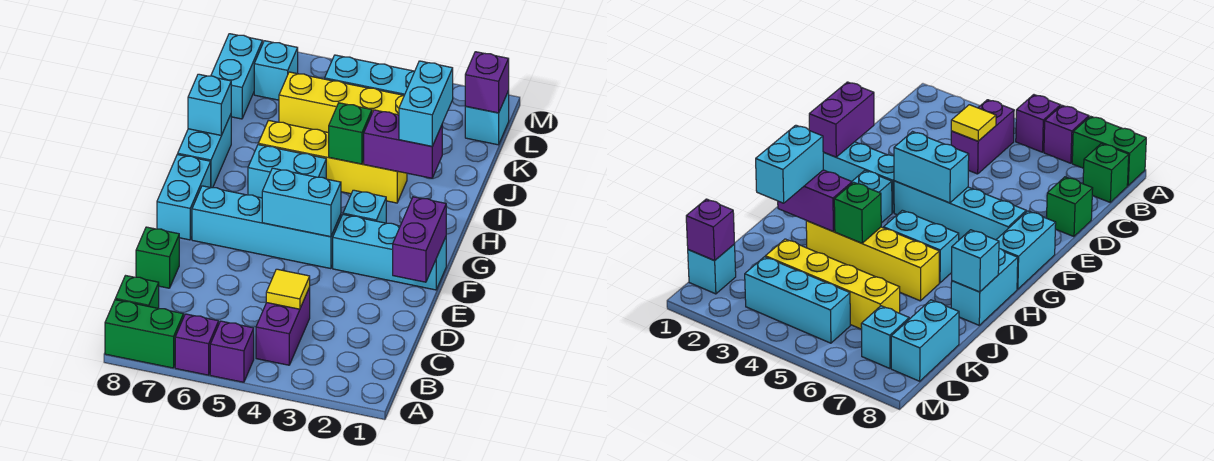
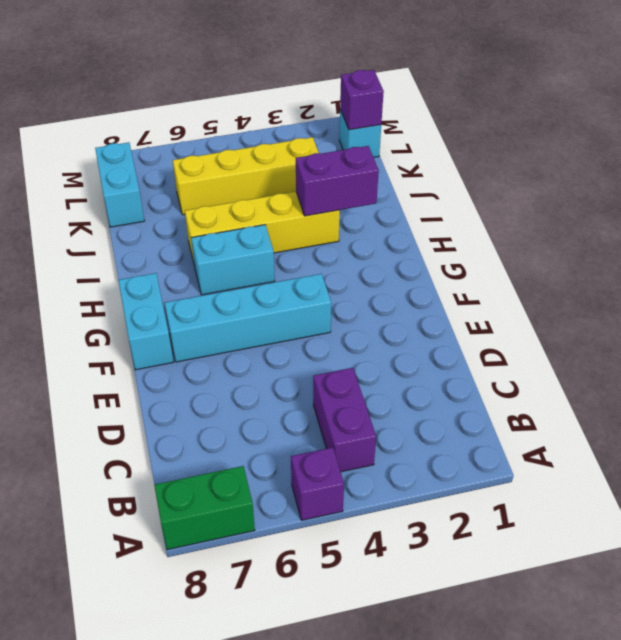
none -> purple 1x1 brick [175,314,219,375]
none -> green 1x1 brick [115,276,159,308]
none -> green 1x1 brick [136,227,179,288]

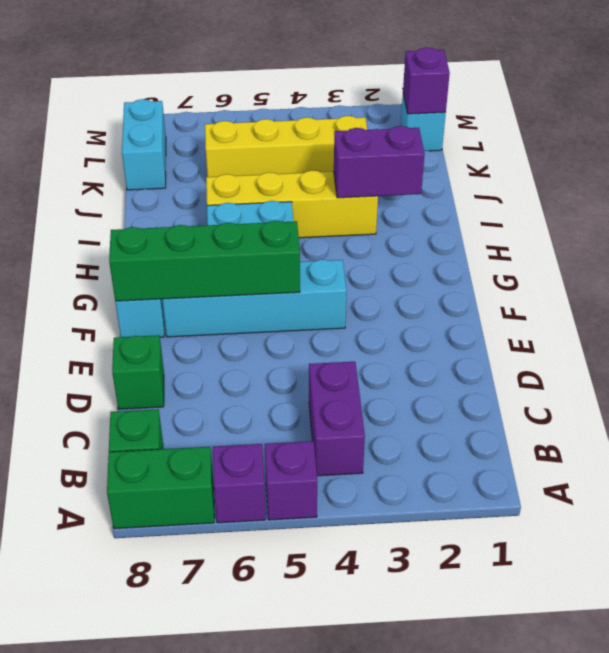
green 1x4 brick [109,221,300,301] -> cyan 1x2 brick [262,168,341,237]
none -> cyan 1x3 brick [333,215,446,290]
none -> cyan 1x1 brick [343,190,386,223]
none -> cyan 1x2 brick [178,115,231,188]

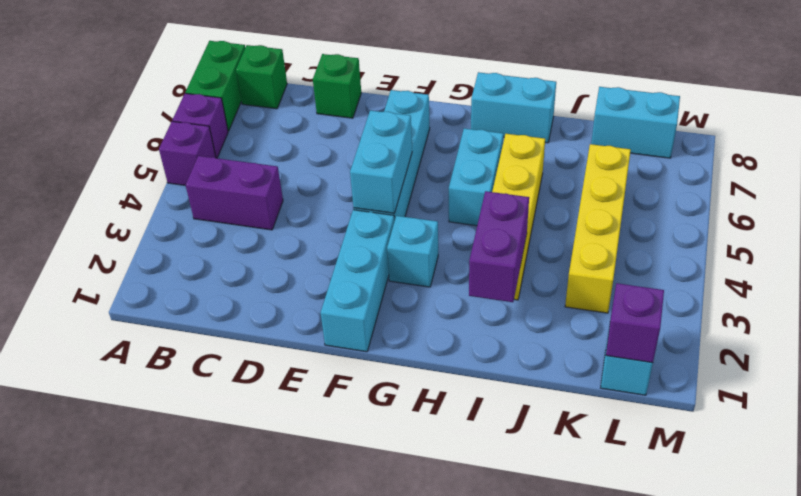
none -> cyan 1x2 brick [157,154,211,240]
none -> cyan 1x3 brick [325,55,415,95]
none -> cyan 1x1 brick [254,41,298,100]

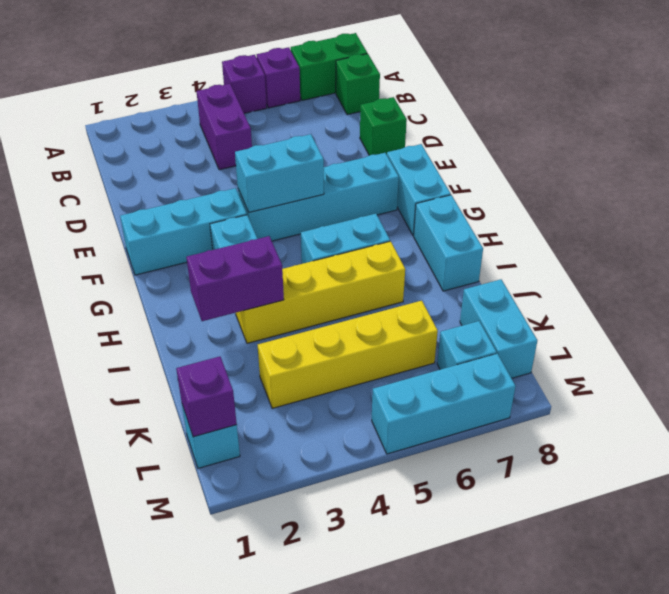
cyan 1x3 brick [372,354,516,454] -> cyan 1x3 brick moved to [325,55,415,95]
none -> yellow 1x1 tile [266,269,310,309]
none -> purple 1x2 brick [393,197,446,282]
none -> green 1x1 brick [329,103,372,164]

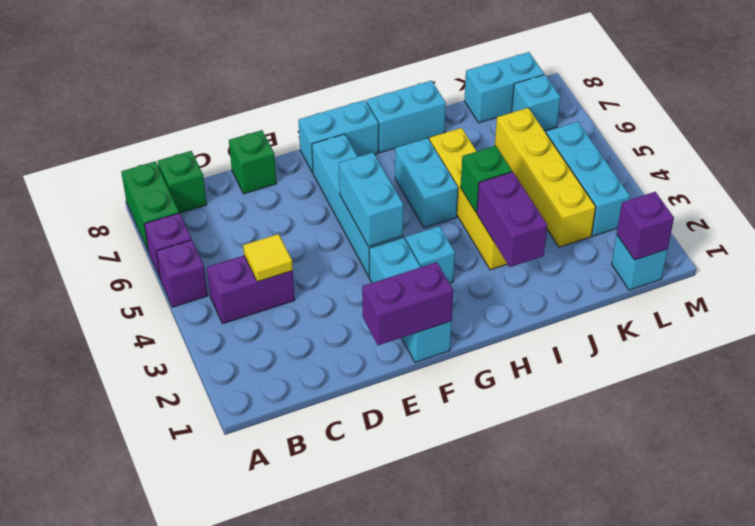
none -> cyan 1x1 brick [188,74,231,135]
none -> cyan 1x2 brick [399,61,453,146]

